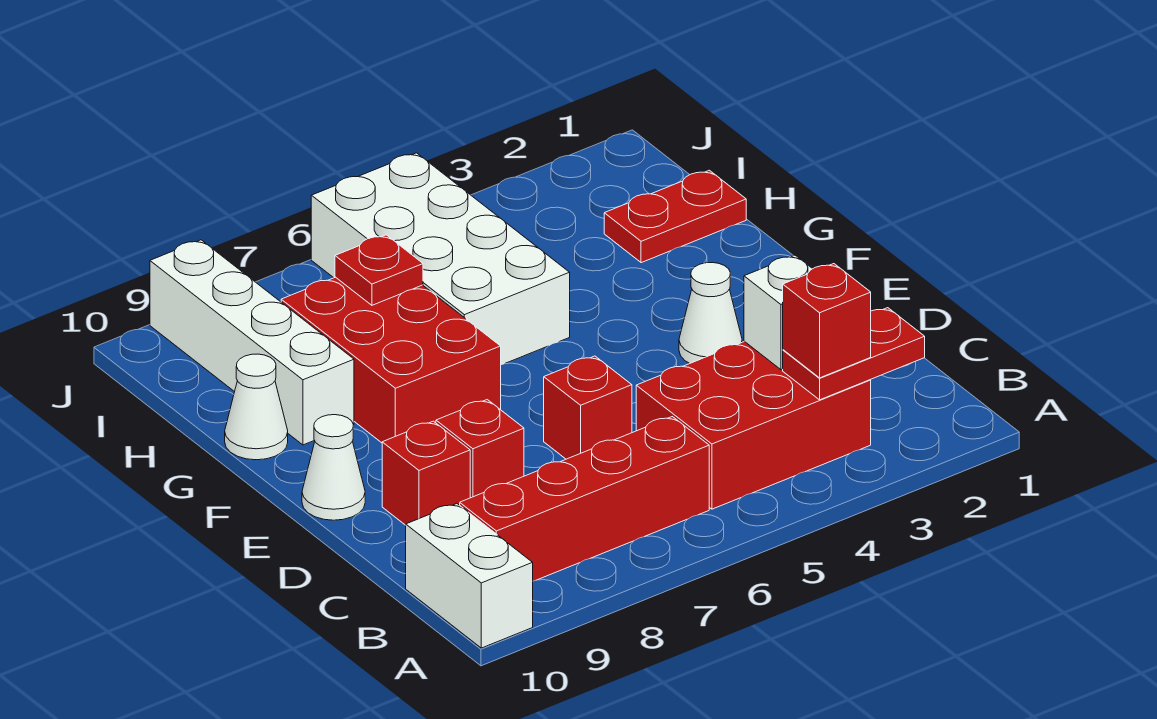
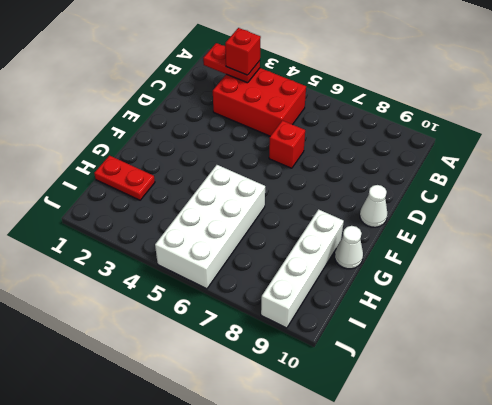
none -> white 1x2 brick [406,504,533,648]
none -> red 1x4 brick [460,417,709,581]
none -> red 1x1 brick [436,400,524,498]

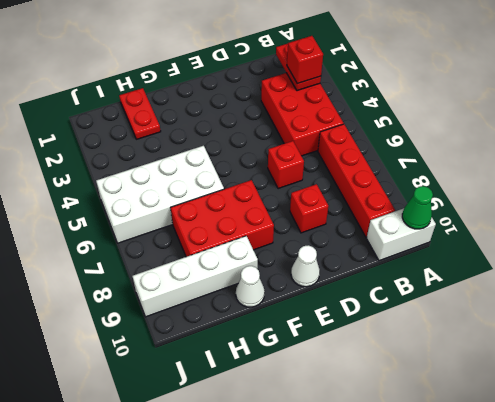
green 1x1 cone [402,186,433,229] -> none
none -> red 1x1 brick [382,421,470,525]
none -> white 1x1 cone [679,263,742,364]
none -> white 1x1 brick [744,255,812,370]

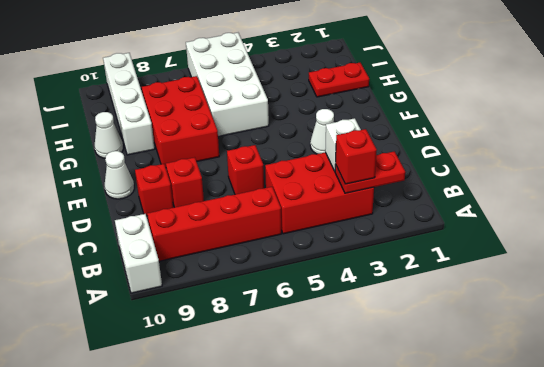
none -> red 1x1 plate [335,235,423,305]

